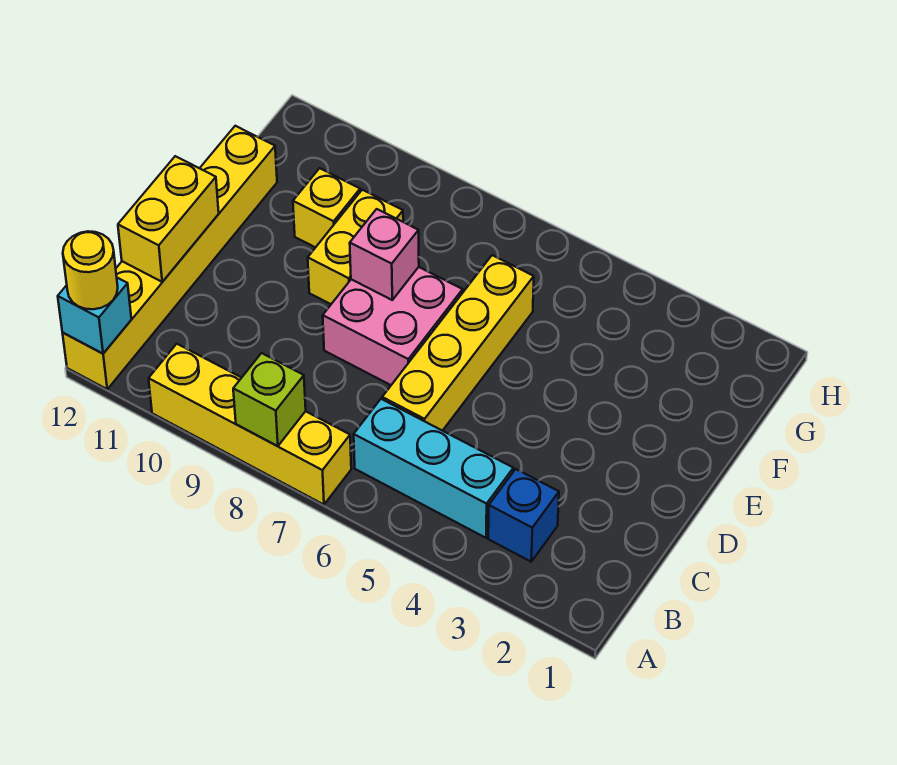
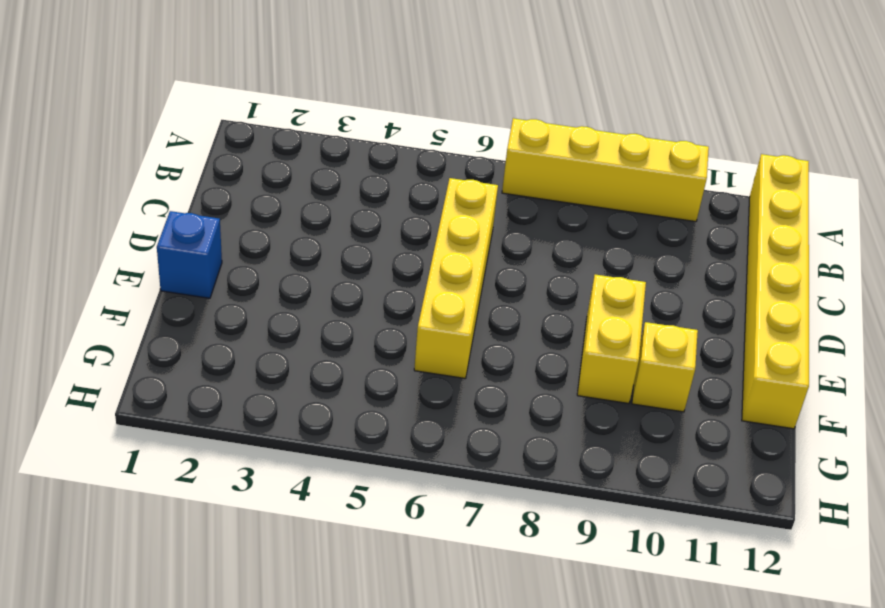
blue 1x1 brick [157,211,222,298] -> blue 1x1 brick moved to [488,469,559,562]
none -> cyan 1x3 brick [354,399,513,538]
none -> pink 2x2 brick [323,267,463,385]
none -> lime 1x1 brick [233,353,306,446]

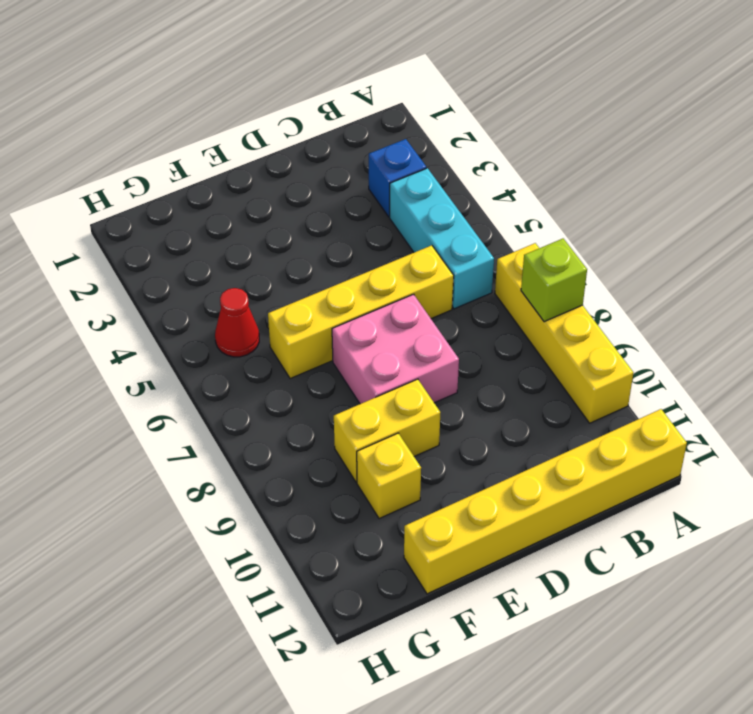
red 1x1 cone [215,288,259,357] -> none
none -> cyan 1x1 brick [58,278,132,354]
none -> yellow 1x2 brick [118,156,219,282]
none -> pink 1x1 brick [350,209,419,300]

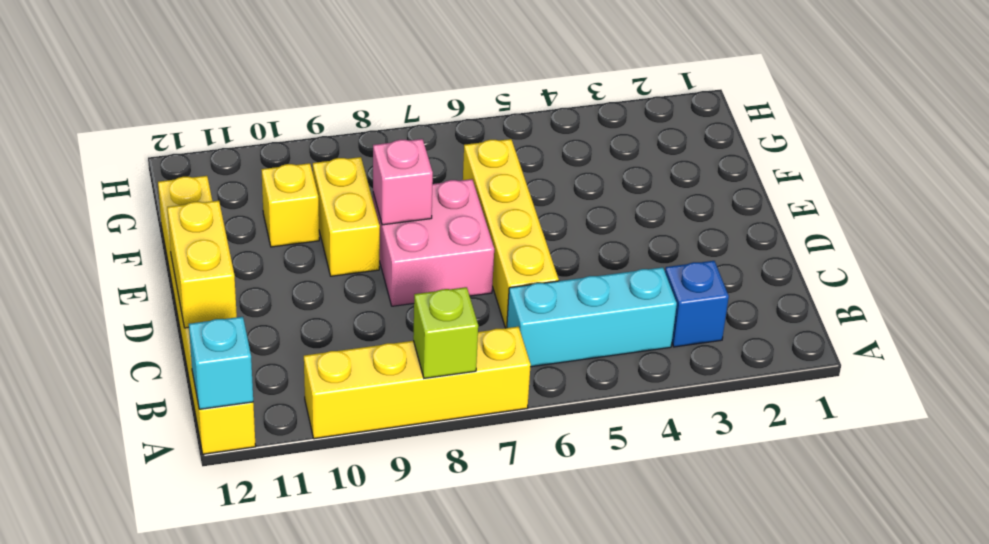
none -> yellow 1x1 round brick [63,231,118,309]

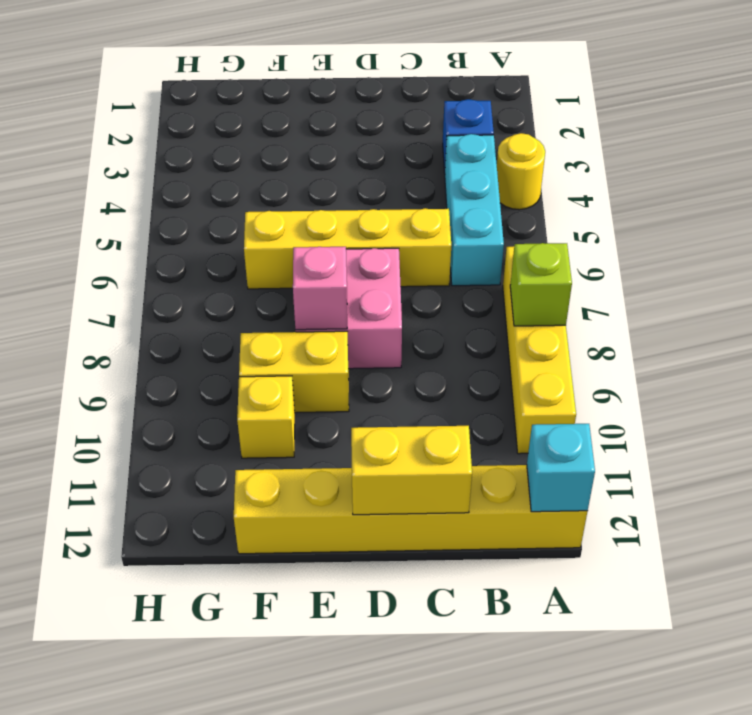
yellow 1x1 round brick [497,133,545,210] -> yellow 1x1 round brick moved to [63,231,118,309]

